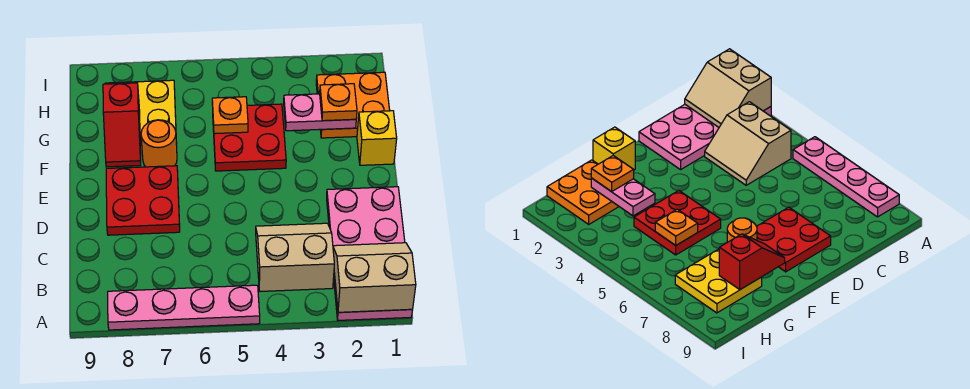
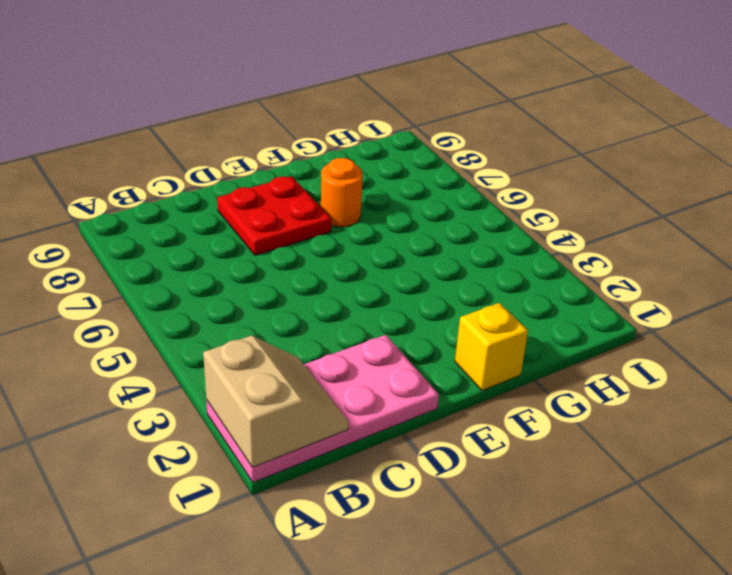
none -> pink 1x4 plate [108,285,260,330]
none -> tan 2x2 slope [256,223,334,291]
none -> red 2x2 plate [213,104,286,171]

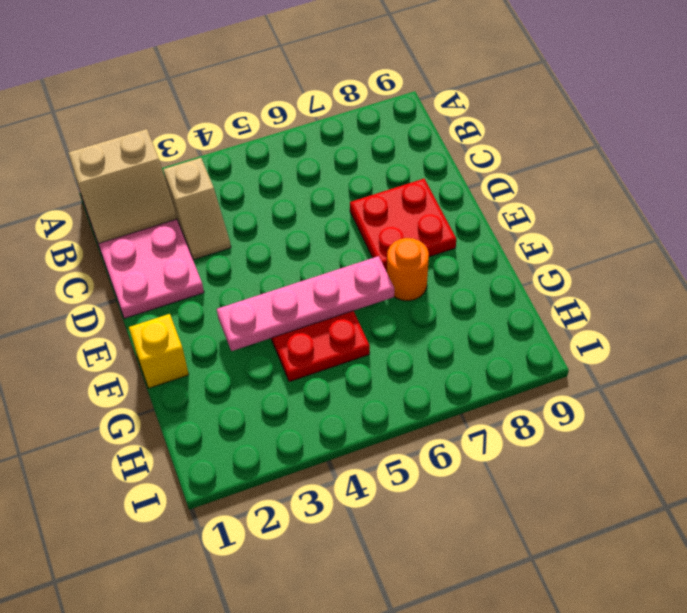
tan 1x2 slope [163,158,231,260] -> tan 2x2 slope [256,223,334,291]
pink 1x4 plate [217,256,394,351] -> pink 1x4 plate moved to [108,285,260,330]
none -> orange 2x2 plate [316,72,390,138]
none -> yellow 2x2 plate [105,80,176,145]
none -> red 1x2 slope [103,83,141,167]

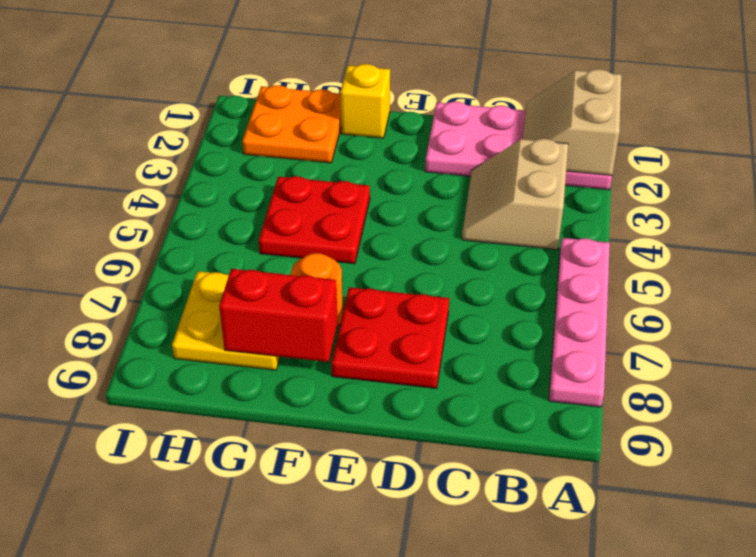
red 1x2 brick [219,269,338,362] -> red 1x2 slope [103,83,141,167]
none -> pink 1x2 plate [284,94,356,131]
none -> orange 1x1 plate [212,97,248,134]
none -> orange 1x1 plate [320,84,357,121]

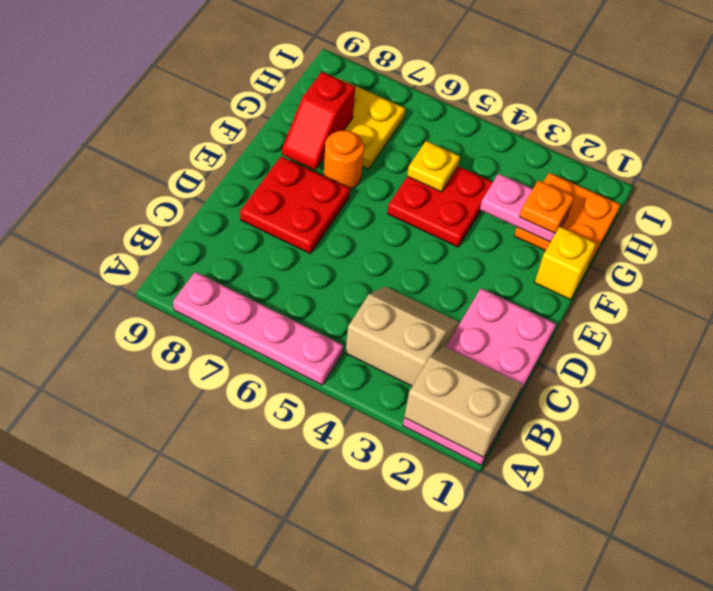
yellow 1x1 plate [407,141,460,192] -> orange 1x1 plate [212,97,248,134]

